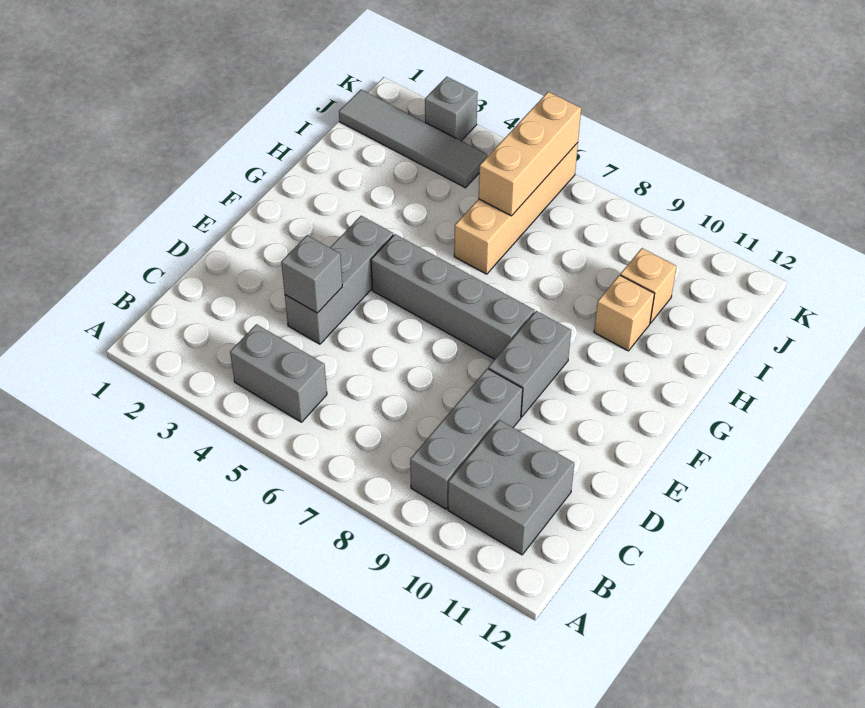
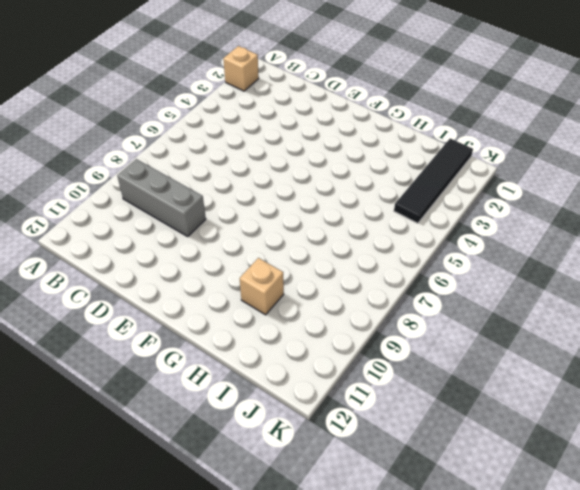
tan 1x1 brick [223,46,259,91] -> tan 1x1 brick moved to [620,248,677,323]
black 1x4 tile [394,138,473,223] -> grey 1x4 tile [339,90,487,188]
none -> grey 1x2 brick [230,324,327,422]
none -> grey 2x2 brick [448,420,574,555]
none -> grey 1x3 brick [285,216,393,344]

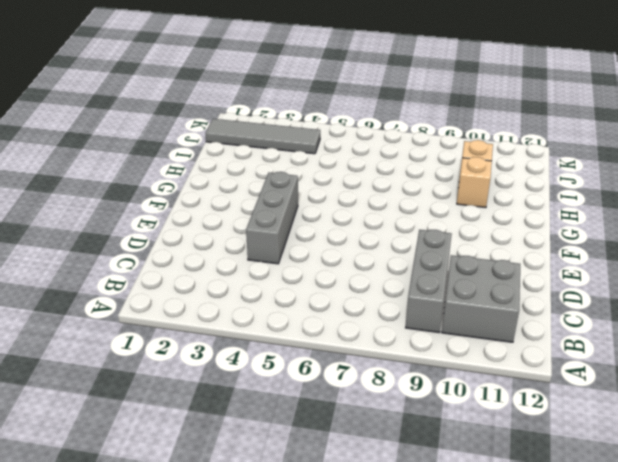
none -> grey 1x2 brick [230,324,327,422]
none -> grey 1x2 brick [488,311,571,417]
none -> grey 1x4 brick [371,234,534,359]

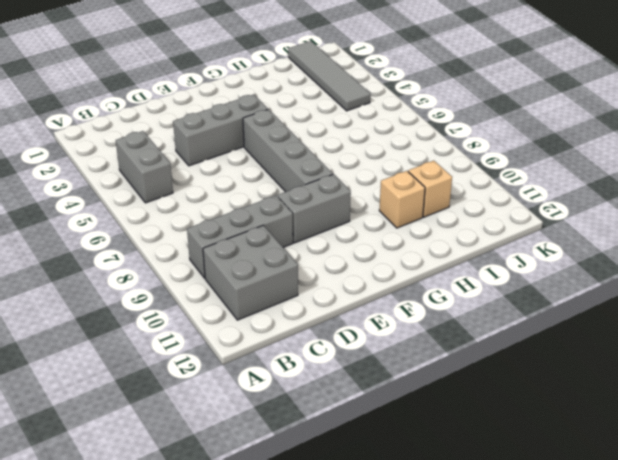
none -> tan 1x4 brick [454,143,578,274]
none -> grey 1x1 brick [425,77,478,141]
none -> grey 1x1 brick [281,235,342,313]

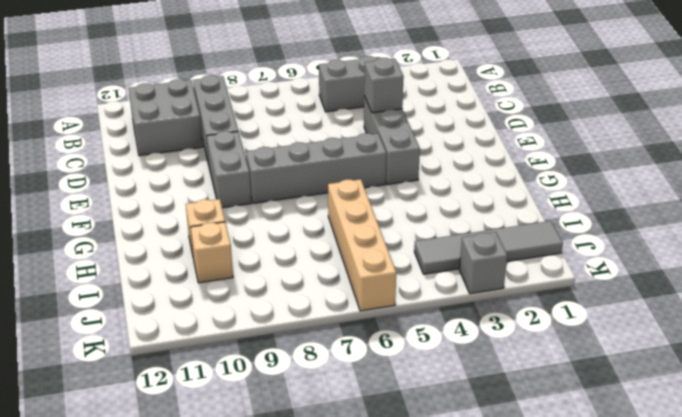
none -> tan 1x3 brick [479,92,581,216]

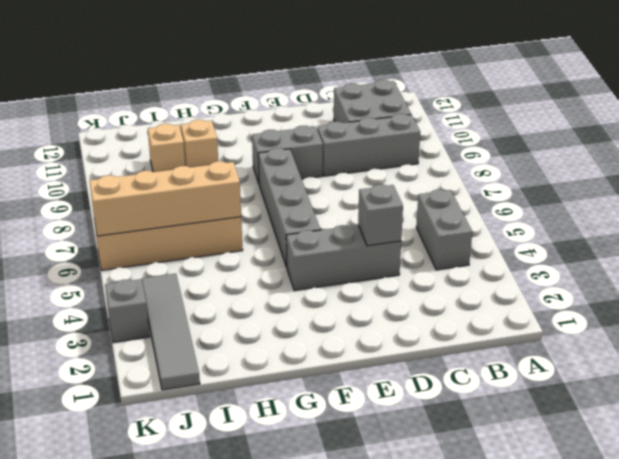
tan 1x4 brick [90,161,241,236] -> tan 1x3 brick [479,92,581,216]

